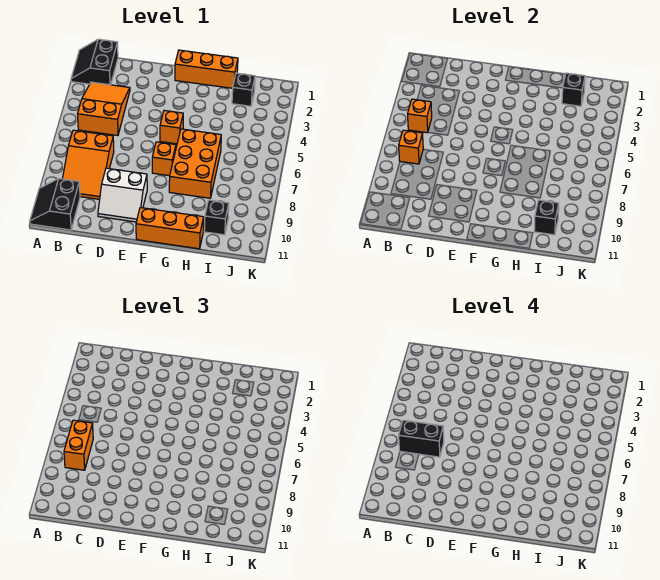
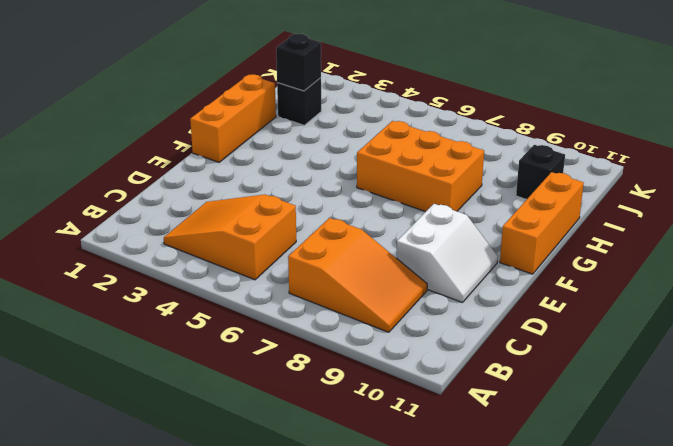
none -> black 2x2 slope [71,39,118,85]
none -> black 2x2 slope [30,179,80,230]
none -> orange 1x1 brick [160,111,183,144]

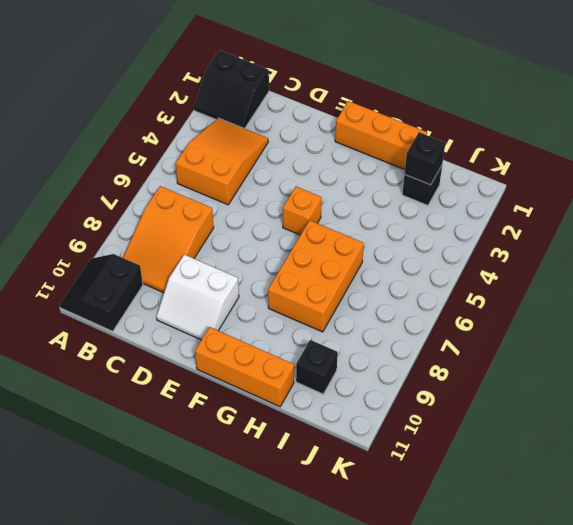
black 2x2 slope [194,50,269,129] -> black 2x2 slope turned to [71,39,118,85]
none -> orange 1x1 brick [152,142,176,176]
none -> orange 1x1 brick [408,99,432,133]
none -> orange 1x1 brick [399,130,423,164]

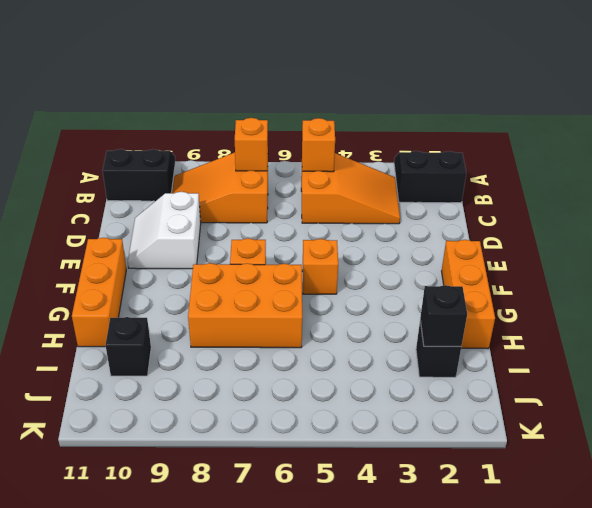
none -> black 1x1 brick [534,200,559,235]
none -> orange 1x2 brick [64,420,93,470]
none -> black 1x2 brick [399,420,444,457]

